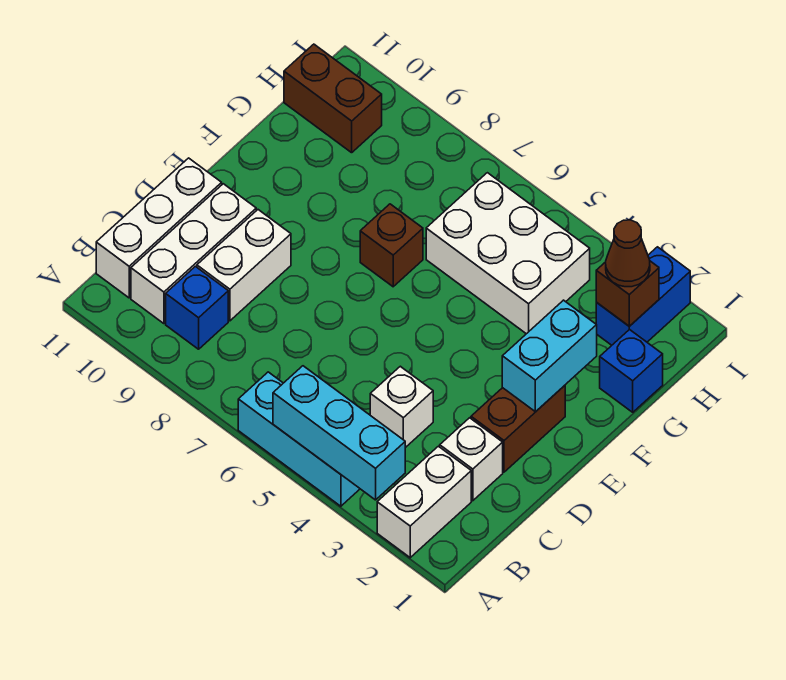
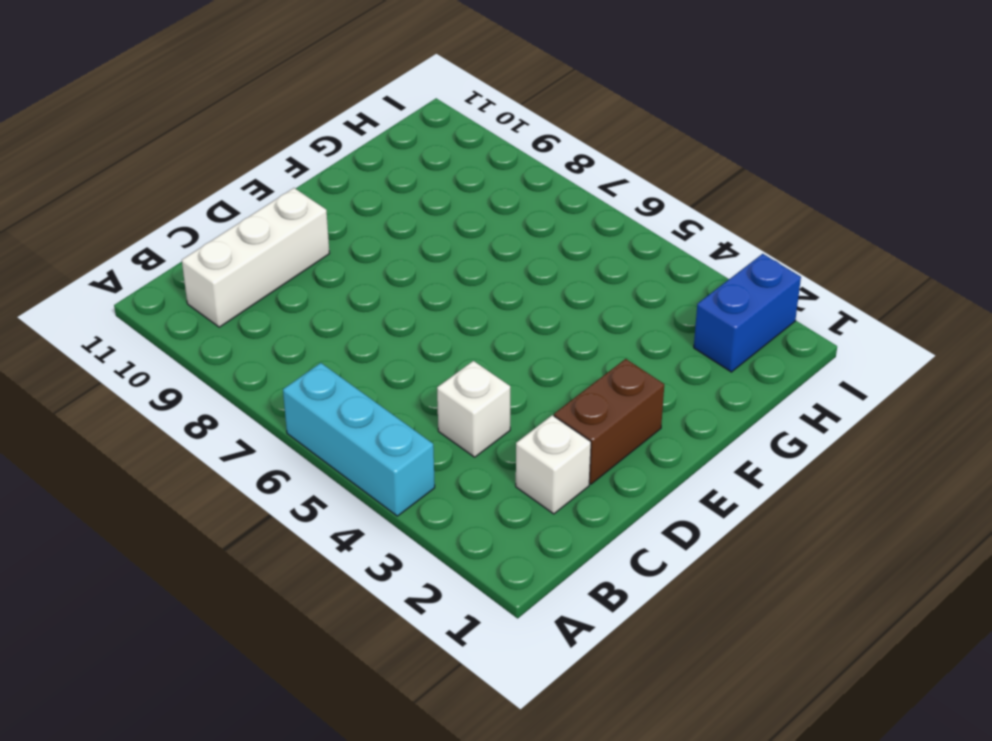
none -> white 1x2 brick [377,446,471,558]
none -> blue 1x1 brick [166,266,228,349]
none -> white 1x3 brick [96,158,222,298]

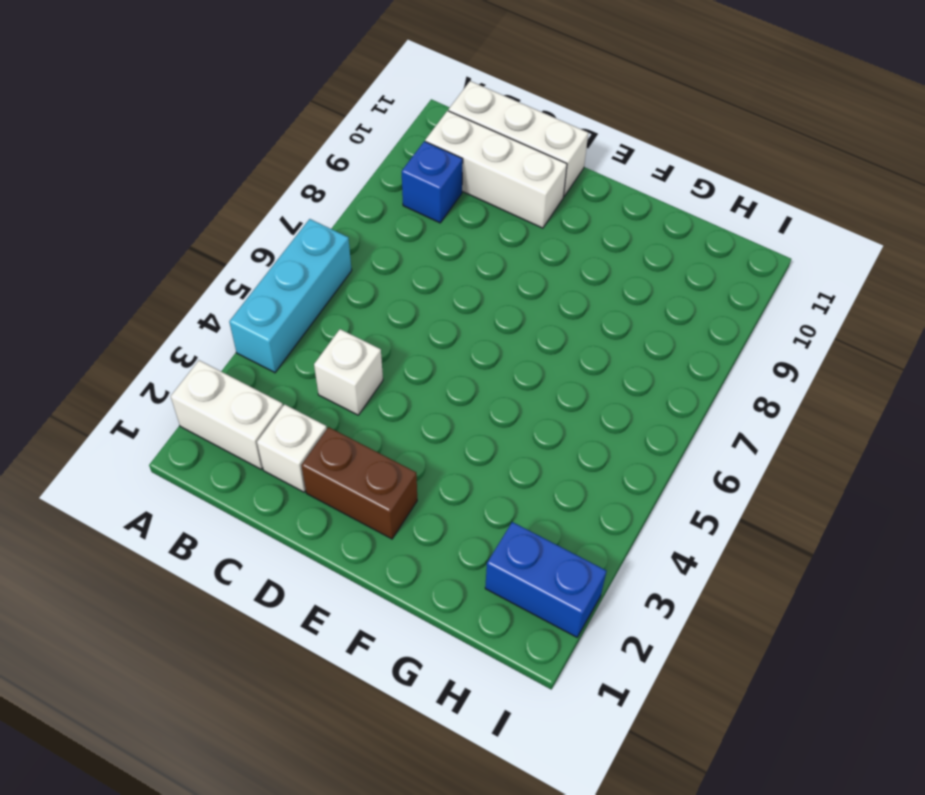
none -> white 1x2 brick [197,210,291,321]
none -> brown 1x1 brick [360,204,423,287]
none -> blue 1x1 brick [600,329,663,412]

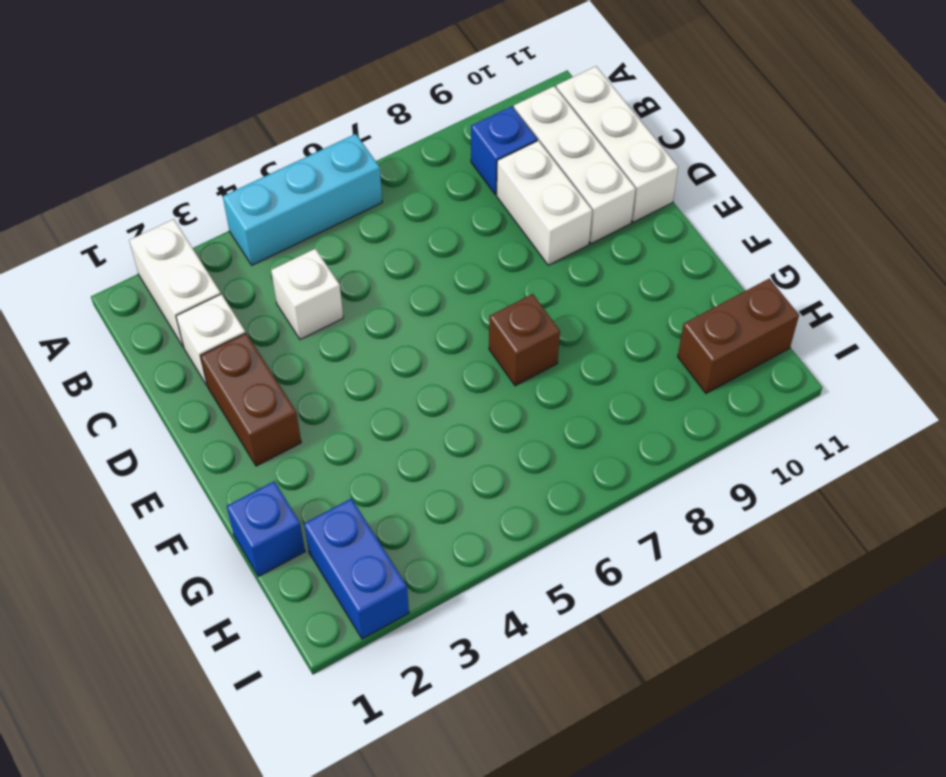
none -> white 2x3 brick [426,173,590,334]
none -> cyan 1x3 brick [273,366,405,500]
none -> cyan 1x2 brick [502,300,597,412]

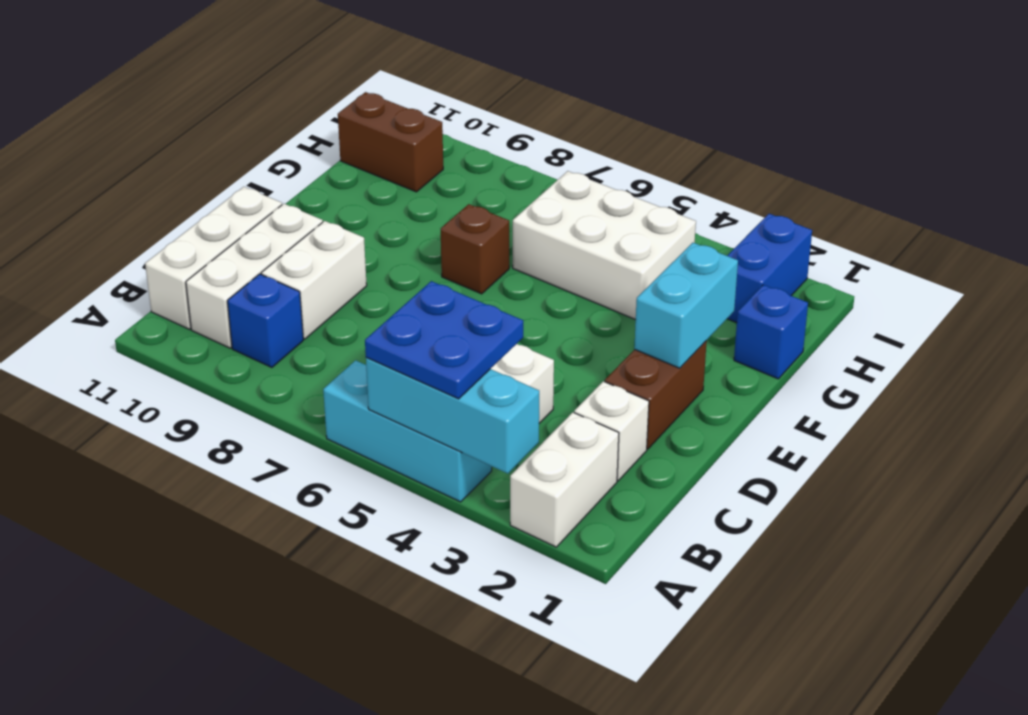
blue 2x2 plate [365,281,523,399] -> none
none -> brown 1x1 brick [596,261,659,326]
none -> brown 1x1 cone [606,220,650,287]

